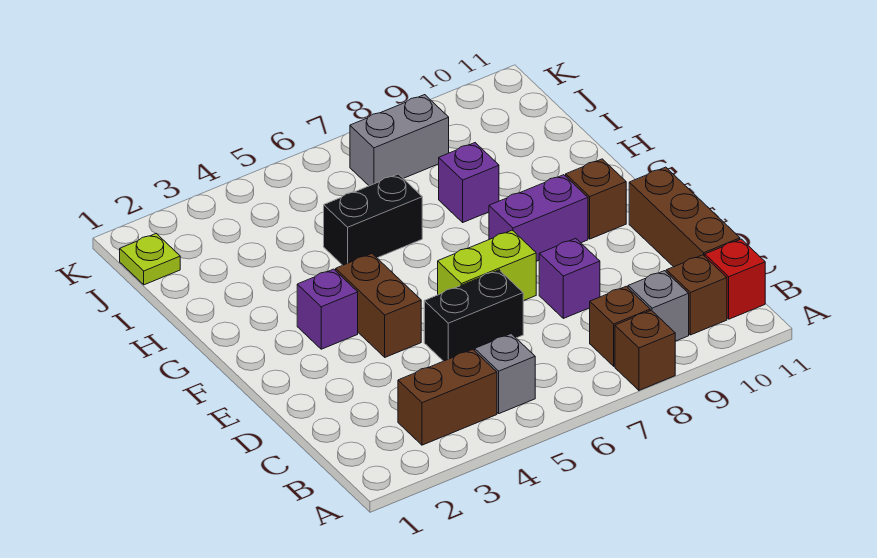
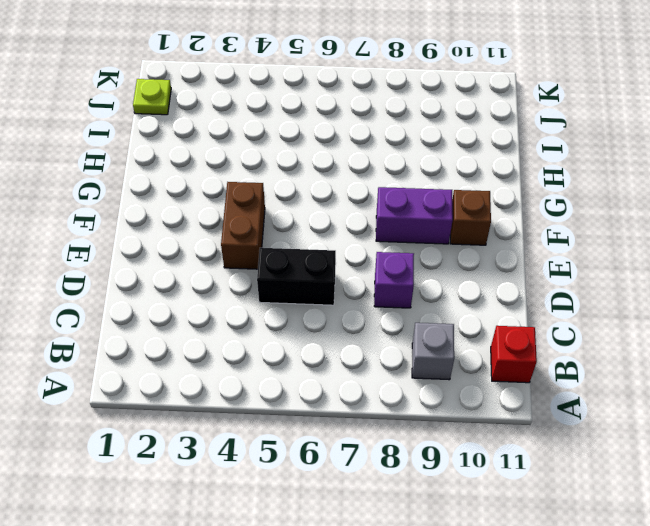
none -> brown 1x1 brick [615,310,675,390]
none -> brown 1x2 brick [398,349,497,445]
none -> grey 1x1 brick [475,334,535,414]

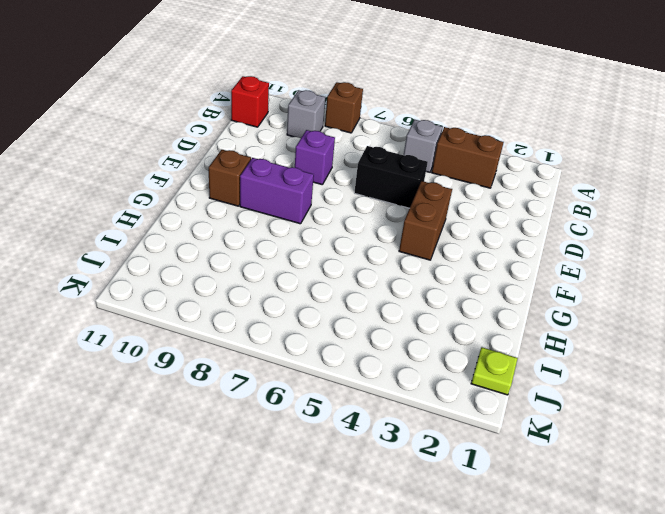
none -> brown 1x1 brick [590,286,650,366]
none -> brown 1x1 brick [666,255,727,335]
none -> brown 1x3 brick [629,167,740,267]

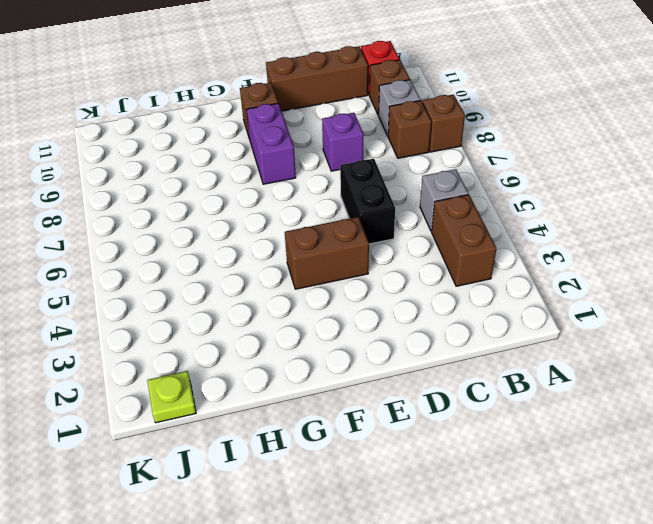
none -> lime 1x2 brick [438,230,536,301]
none -> purple 1x1 brick [297,269,358,349]
none -> black 1x2 brick [324,174,422,265]

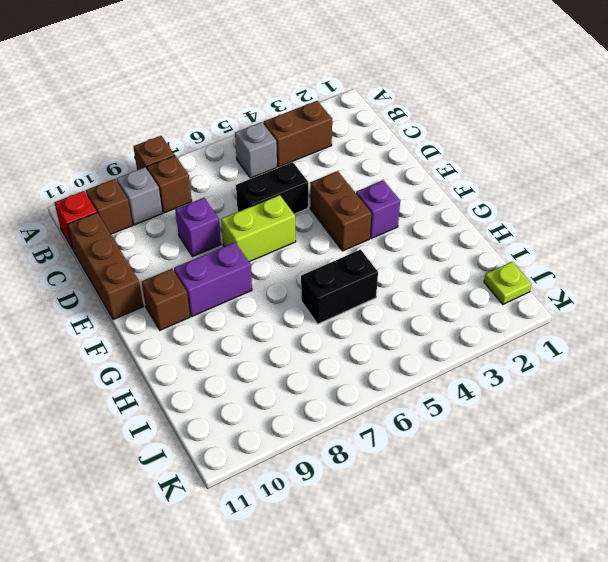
none -> purple 1x1 brick [439,143,499,222]
none -> grey 1x2 brick [350,95,449,186]

